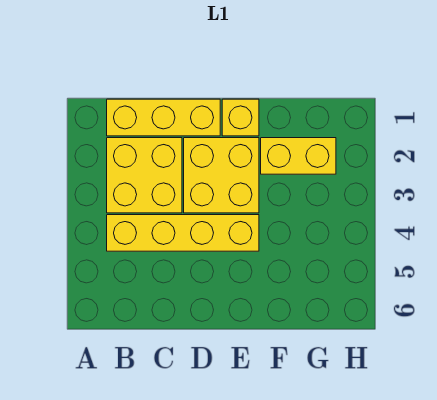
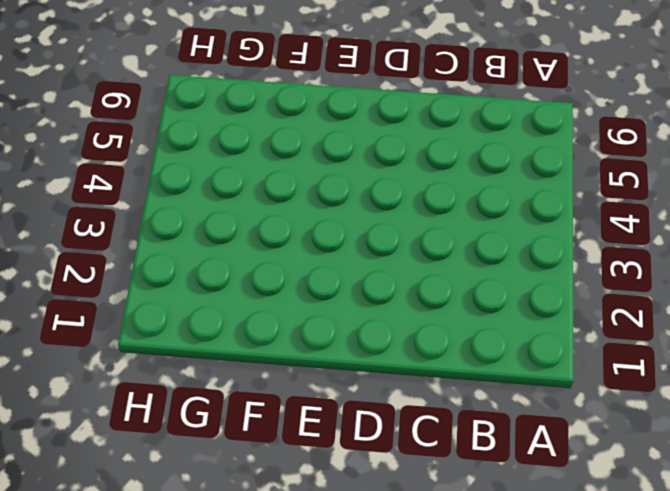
none -> yellow 1x3 brick [107,99,220,136]
none -> yellow 2x2 brick [107,138,182,213]

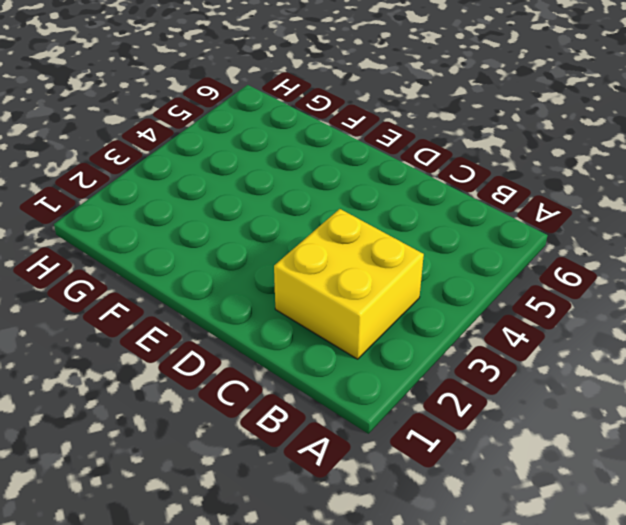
none -> yellow 1x3 brick [107,99,220,136]
none -> yellow 1x4 brick [107,215,259,251]

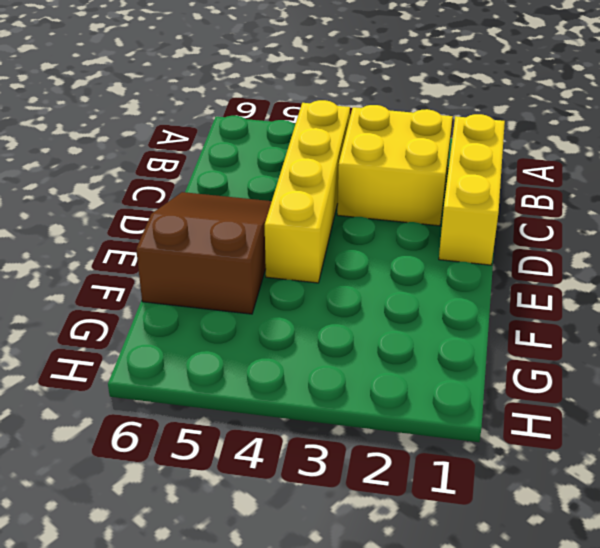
brown 2x3 slope [136,192,272,314] -> none
none -> yellow 2x2 brick [184,138,259,213]
none -> yellow 1x1 brick [222,99,259,136]

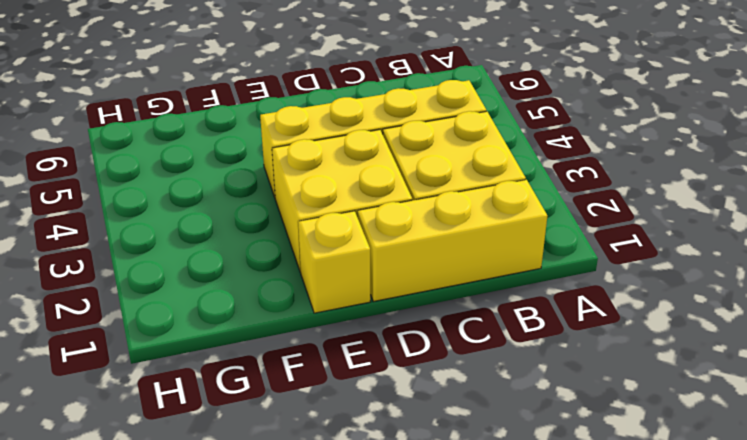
none -> yellow 1x2 brick [261,138,336,174]

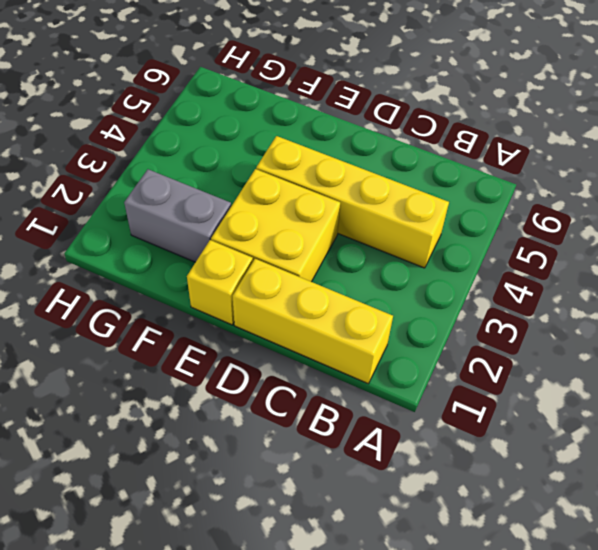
grey 1x2 brick [124,169,231,262] -> yellow 1x2 brick [261,138,336,174]
none -> yellow 2x2 brick [107,138,182,213]

